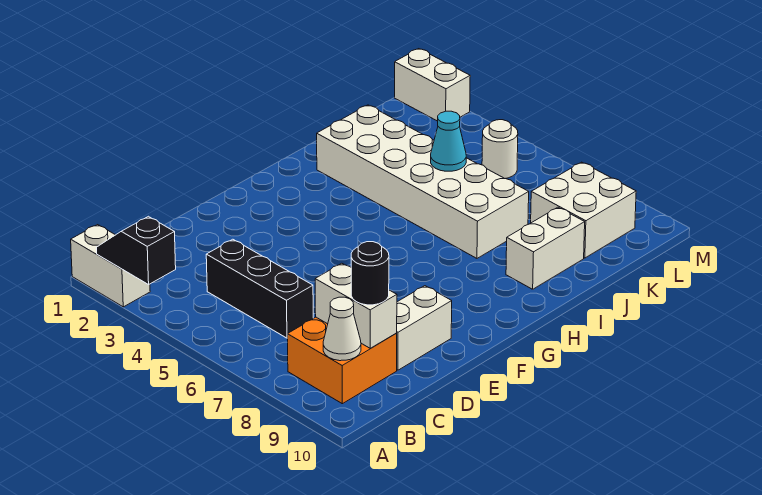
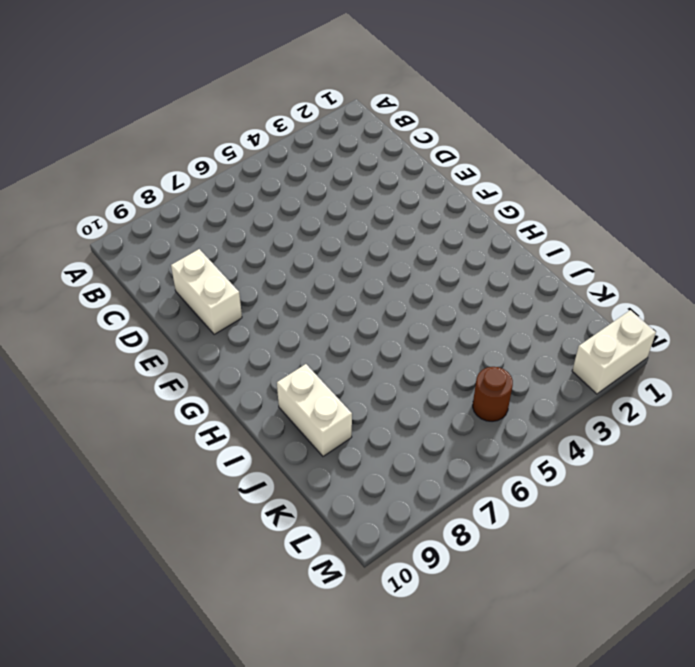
brown 1x1 round brick [473,367,513,421] -> white 1x1 round brick [482,120,518,179]
none -> white 1x2 brick [71,225,150,307]
none -> orange 2x2 brick [287,317,397,404]
none -> black 1x3 brick [206,239,313,338]

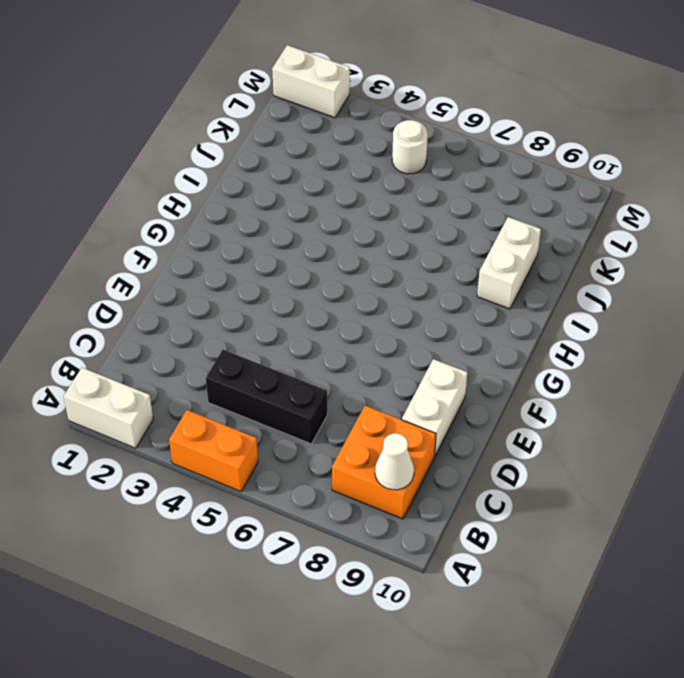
orange 1x2 brick [169,410,258,491] -> none
none -> white 2x6 brick [317,105,529,258]
none -> white 2x2 brick [531,162,636,258]
none -> black 1x2 slope [97,216,176,284]

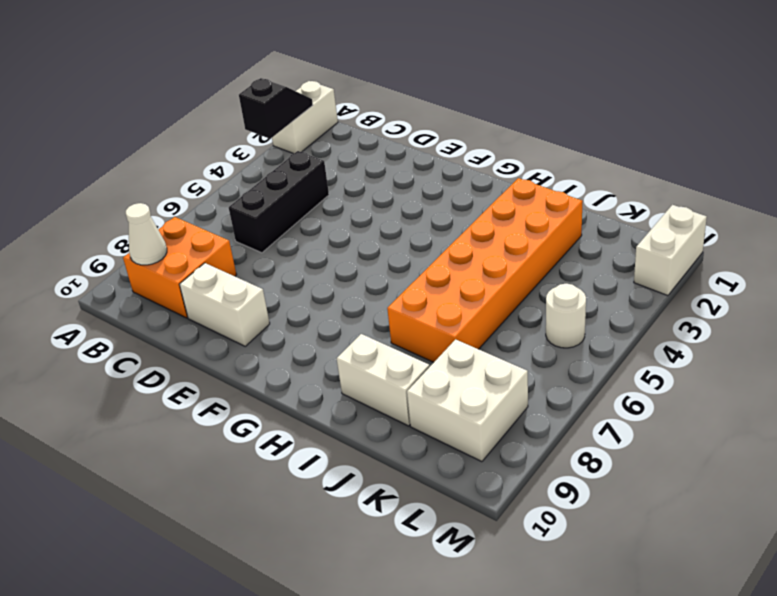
orange 2x6 brick [387,178,583,362] -> white 2x6 brick [317,105,529,258]
none -> white 1x2 brick [315,263,397,348]
none -> cyan 1x1 cone [431,111,466,171]
none -> black 1x1 round brick [351,242,389,305]

